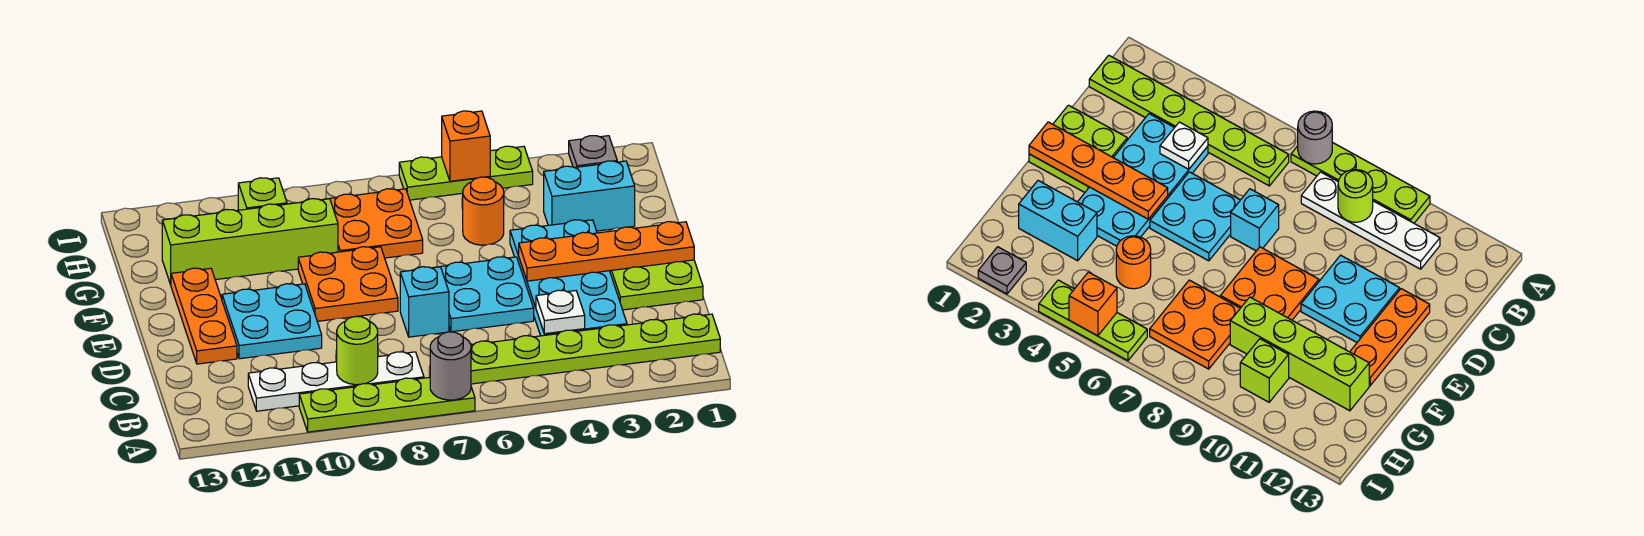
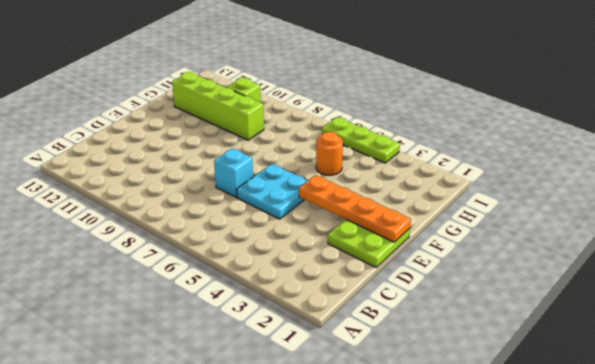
none -> lime 1x4 plate [299,377,475,432]
none -> lime 1x6 plate [471,314,720,384]
none -> white 1x4 plate [248,352,424,411]

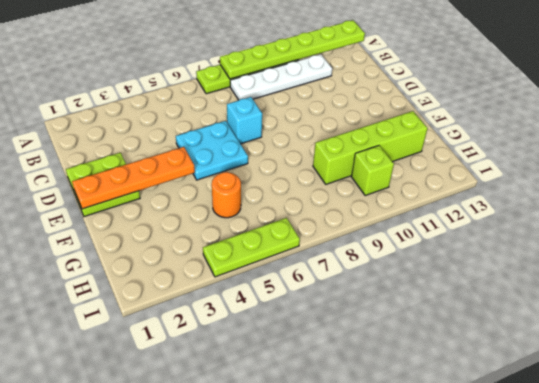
lime 1x6 plate [220,20,365,79] -> lime 1x6 plate moved to [471,314,720,384]
none -> cyan 2x4 plate [510,220,627,336]
none -> cyan 2x2 plate [222,284,322,359]
none -> orange 1x3 plate [171,268,237,364]

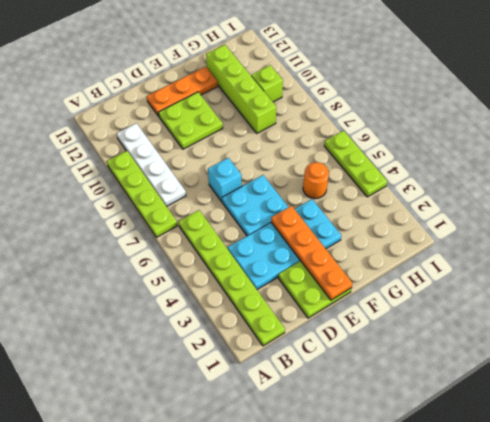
lime 2x2 plate [159,92,223,149] -> cyan 2x2 plate [222,284,322,359]
none -> orange 2x2 plate [298,247,398,321]
none -> cyan 1x2 brick [544,161,635,231]
none -> orange 2x2 plate [330,189,423,258]

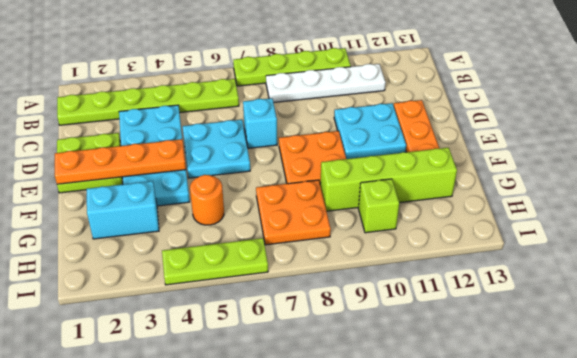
none -> grey 1x1 plate [569,136,617,168]
none -> grey 1x1 round brick [430,332,471,400]
none -> lime 1x1 round brick [337,317,378,385]

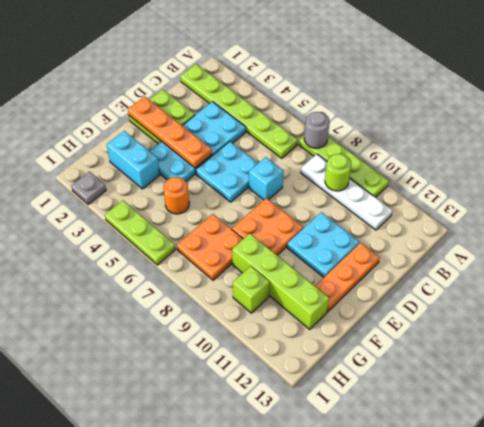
none -> white 1x1 plate [536,290,585,334]
none -> orange 1x1 brick [442,111,490,181]

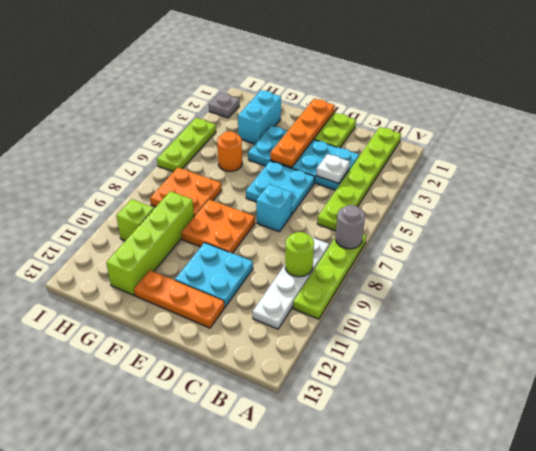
none -> orange 1x1 brick [442,111,490,181]

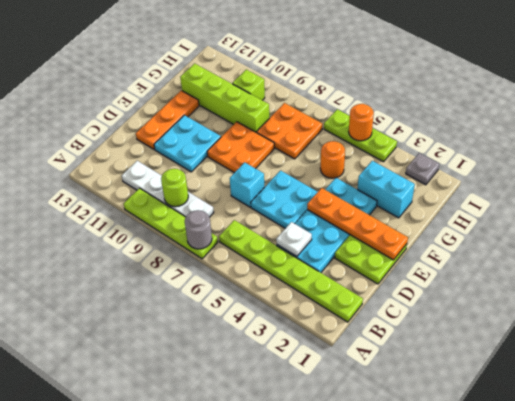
orange 1x1 round brick [349,104,374,141] -> orange 1x1 brick [442,111,490,181]

